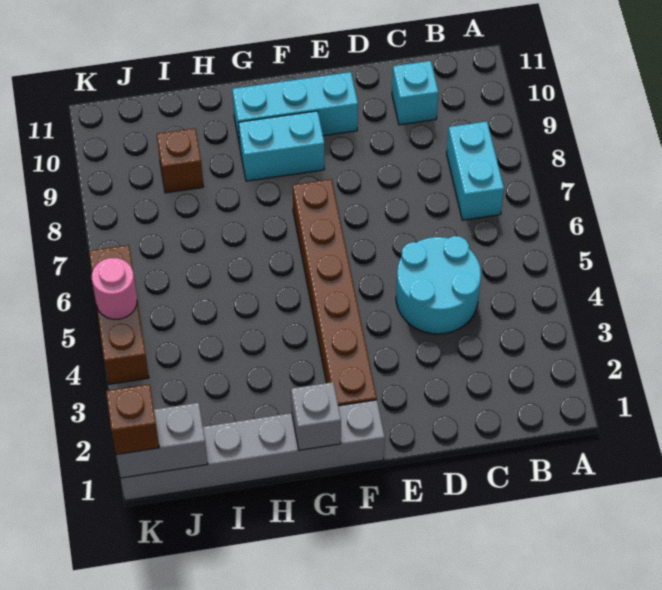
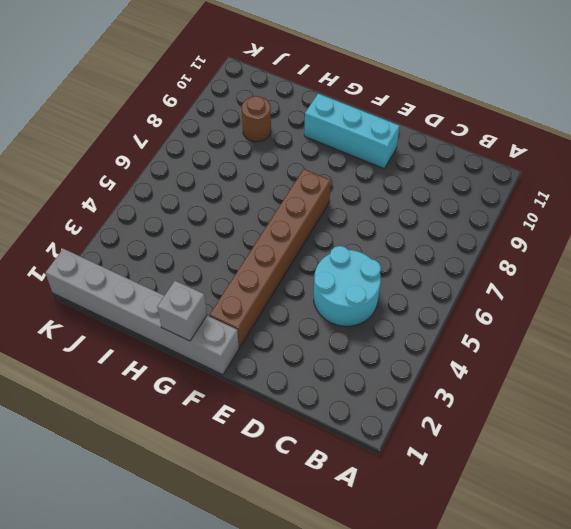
brown 1x1 round brick [242,96,271,142] -> brown 1x1 brick [157,128,204,193]
none -> cyan 1x2 brick [447,122,504,220]
none -> cyan 1x1 brick [392,61,438,125]
none -> cyan 1x2 brick [238,111,324,181]

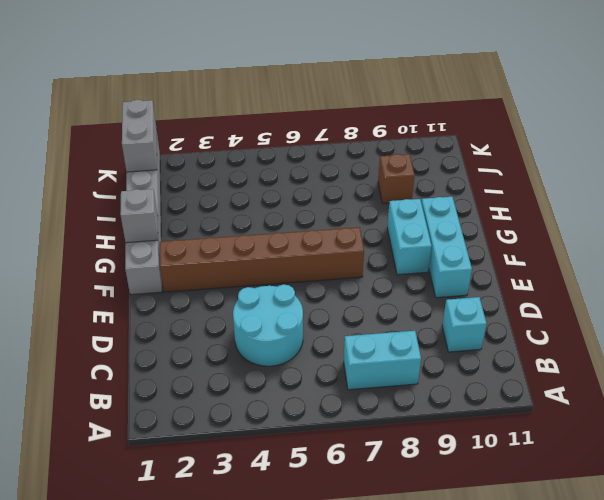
none -> brown 1x3 brick [89,245,149,384]
none -> pink 1x1 round brick [92,258,137,319]
none -> brown 1x1 brick [106,384,159,455]

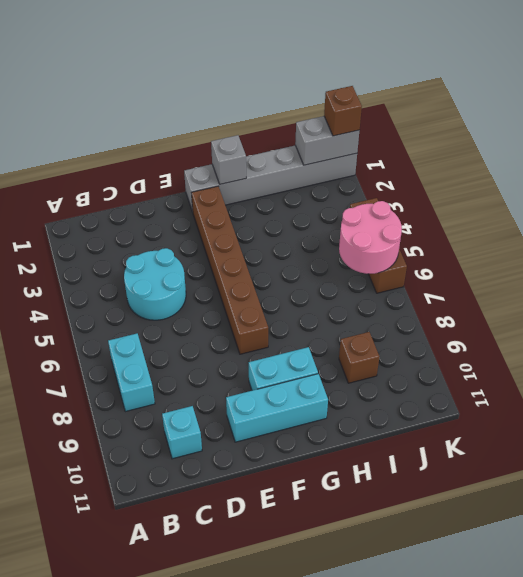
pink 2x2 round brick [339,201,402,274] -> pink 1x1 round brick [92,258,137,319]

